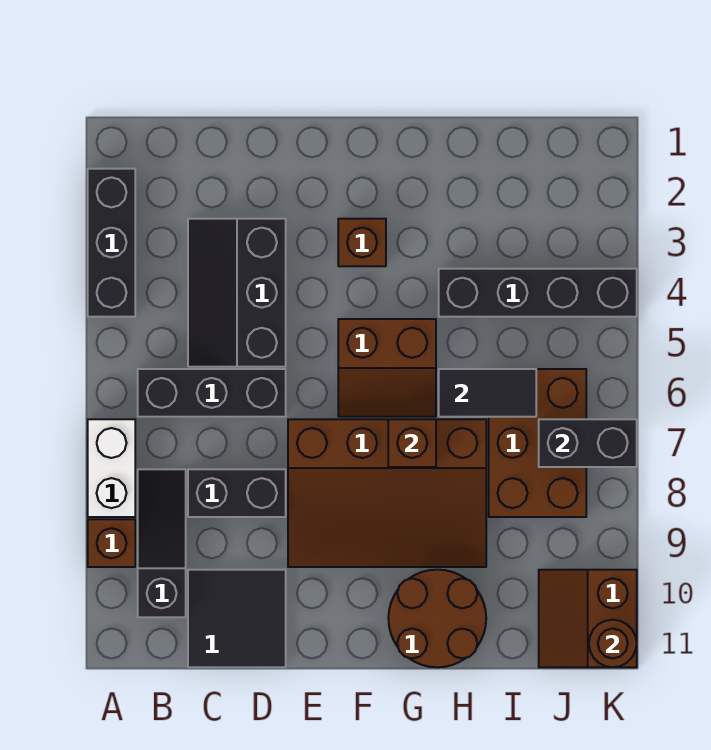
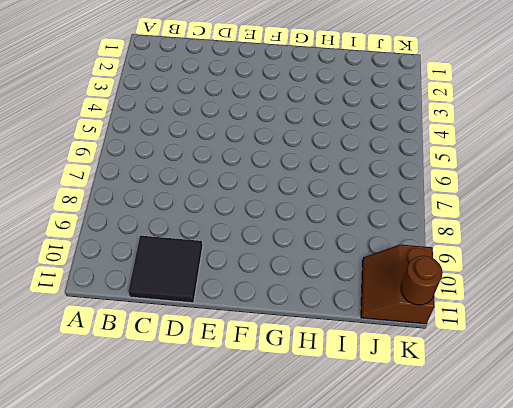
none -> black 1x3 brick [88,169,135,317]
none -> white 1x2 brick [88,419,135,517]
none -> brown 1x1 brick [88,519,135,567]

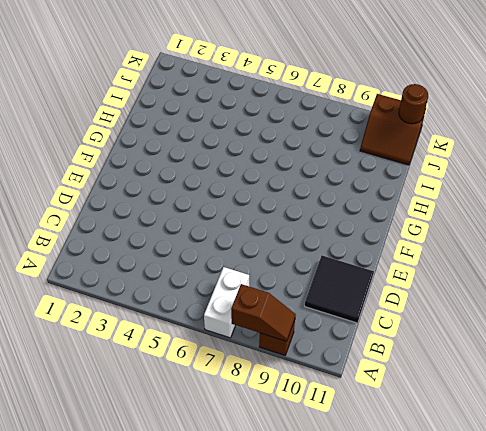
white 1x2 brick [204,267,249,338] -> white 1x2 brick turned to [88,419,135,517]
brown 1x2 slope [231,284,296,341] -> none
none -> black 1x3 brick [88,169,135,317]
none -> black 1x3 brick [138,369,286,417]
none -> black 1x3 slope [138,469,186,617]

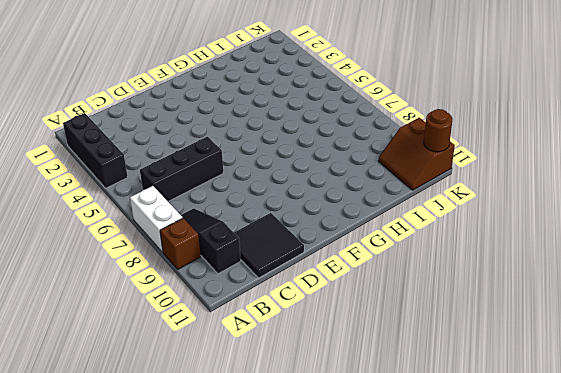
none -> black 2x3 slope [188,219,286,367]
none -> black 1x2 brick [188,469,286,517]
none -> brown 3x4 slope [288,419,486,567]

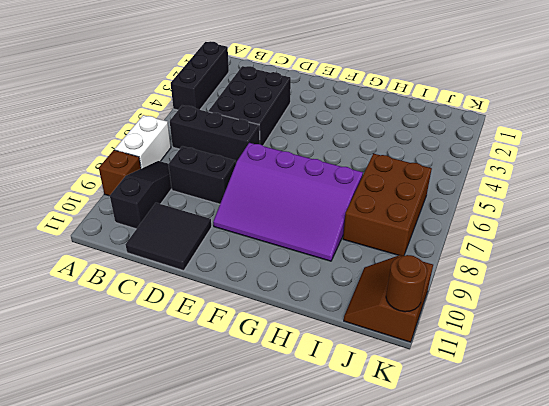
black 2x3 brick [208,66,291,145] -> black 2x3 slope [188,219,286,367]
purple 3x4 slope [213,143,363,261] -> brown 3x4 slope [288,419,486,567]
none -> brown 1x1 brick [338,219,386,266]
none -> brown 2x2 slope [338,319,436,417]
none -> brown 2x2 round brick [388,570,486,667]

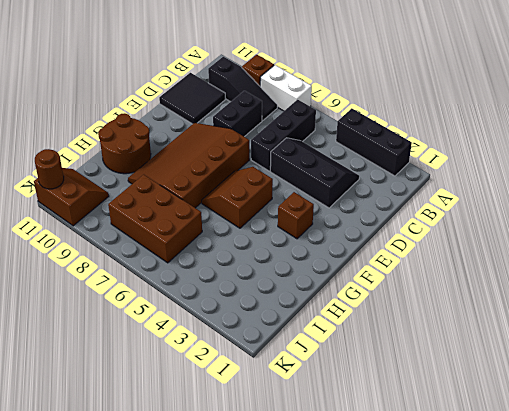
none -> black 1x4 brick [439,269,637,317]
none -> brown 1x1 brick [388,419,436,467]
none -> black 1x2 tile [439,369,536,417]

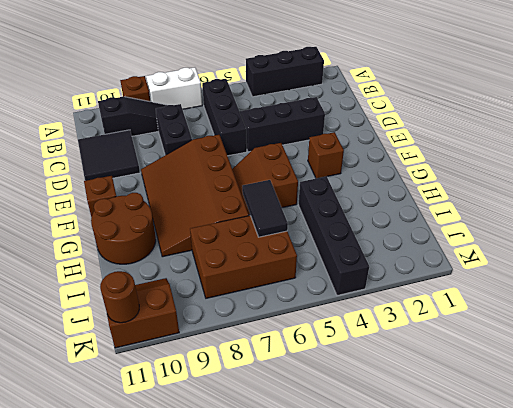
brown 1x1 brick [84,176,116,217] -> brown 1x1 brick moved to [388,419,436,467]
none -> black 1x2 brick [539,419,637,467]

